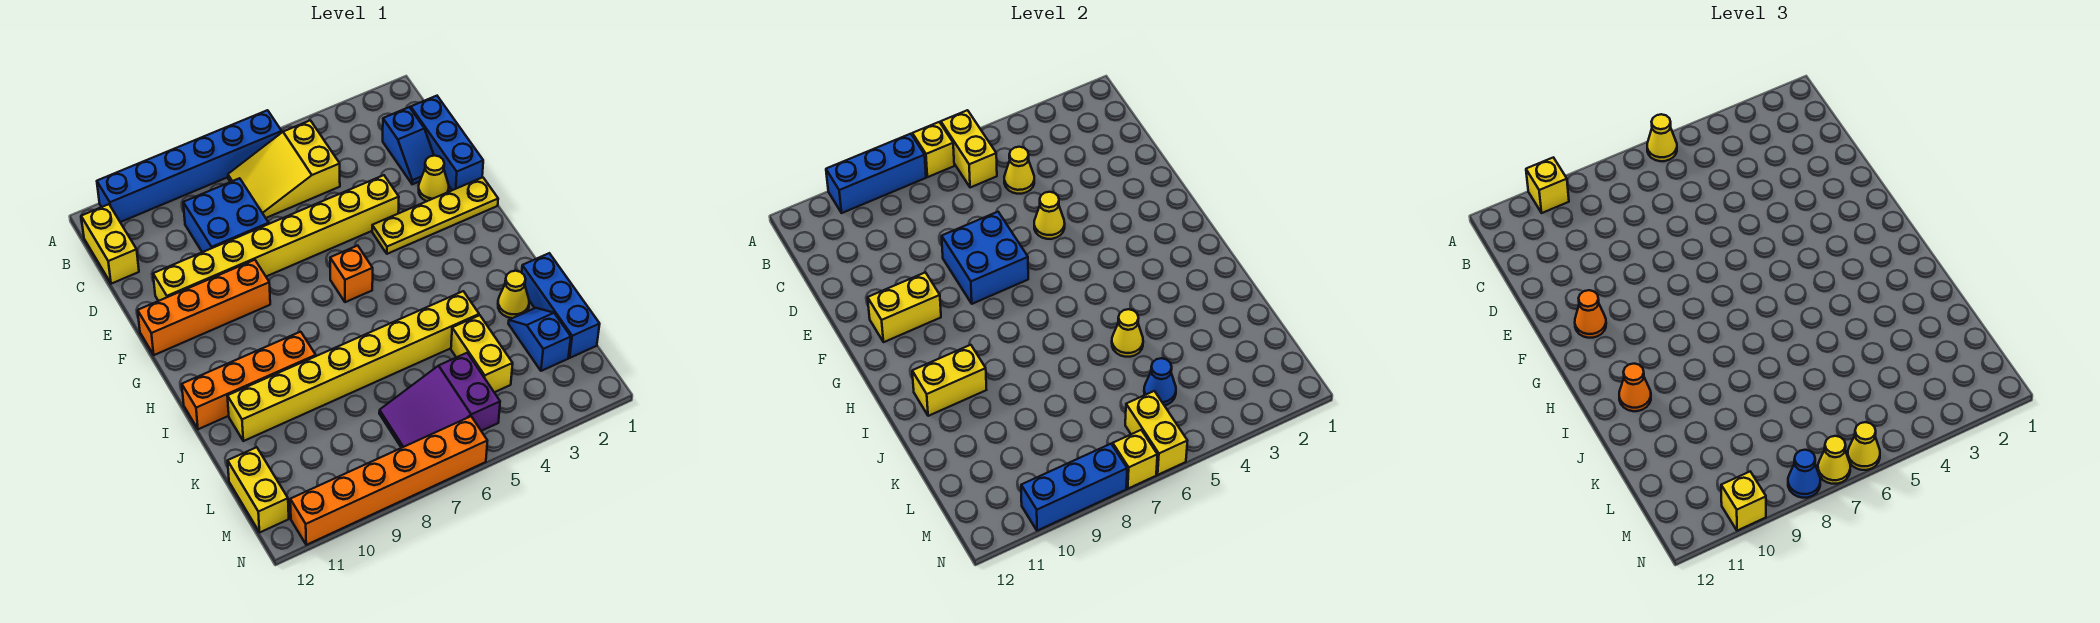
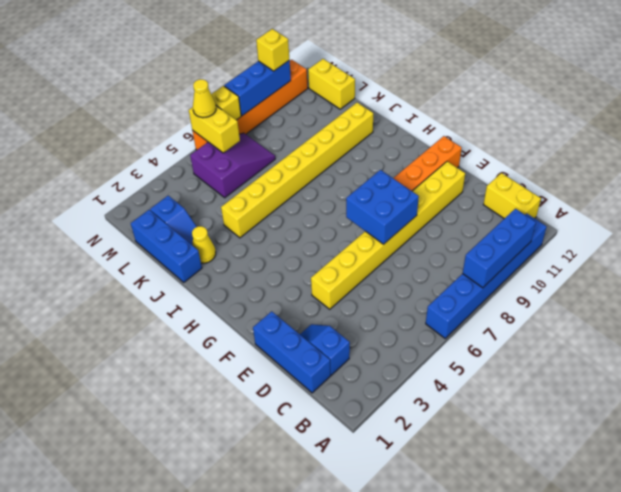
none -> yellow 2x3 slope [228,120,340,218]
none -> blue 2x2 brick [183,178,269,252]
none -> yellow 1x1 cone [419,156,449,201]
none -> yellow 1x4 plate [372,177,498,254]

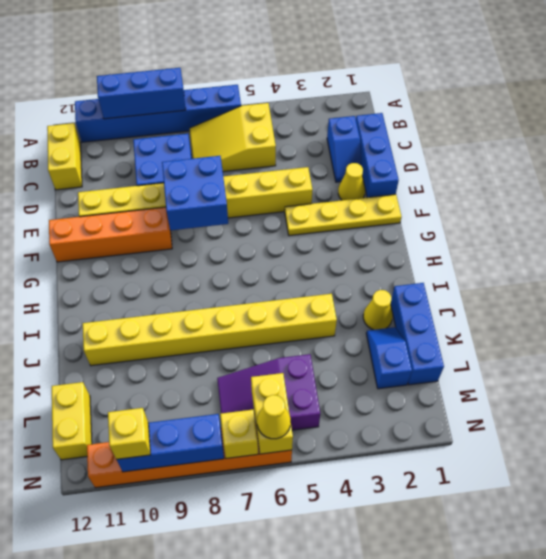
none -> orange 1x1 brick [330,246,373,302]
none -> orange 1x4 brick [182,332,316,429]
none -> yellow 1x2 brick [451,315,513,392]
none -> yellow 1x2 brick [941,110,997,188]

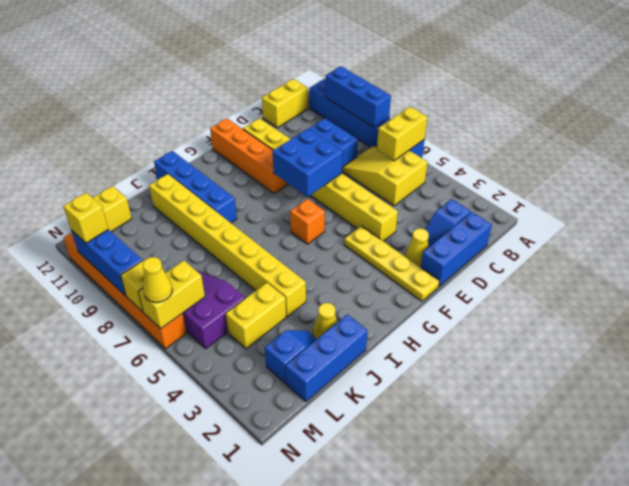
blue 1x4 brick [154,151,237,223] -> orange 1x4 brick [182,332,316,429]
none -> yellow 1x1 brick [912,122,954,177]
none -> yellow 1x1 cone [1004,147,1034,194]
none -> yellow 1x1 cone [1034,192,1065,239]
none -> yellow 1x2 brick [868,272,941,342]

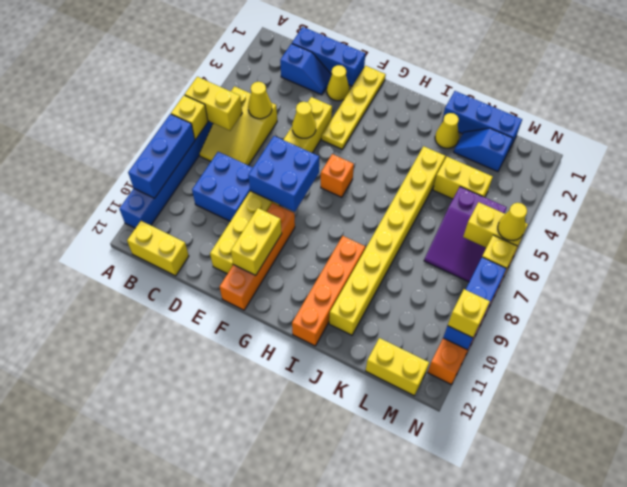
none -> yellow 1x2 brick [912,345,986,416]
none -> yellow 1x1 cone [1112,309,1143,357]
none -> blue 1x1 cone [1144,358,1176,405]
none -> yellow 1x1 cone [1647,114,1677,161]

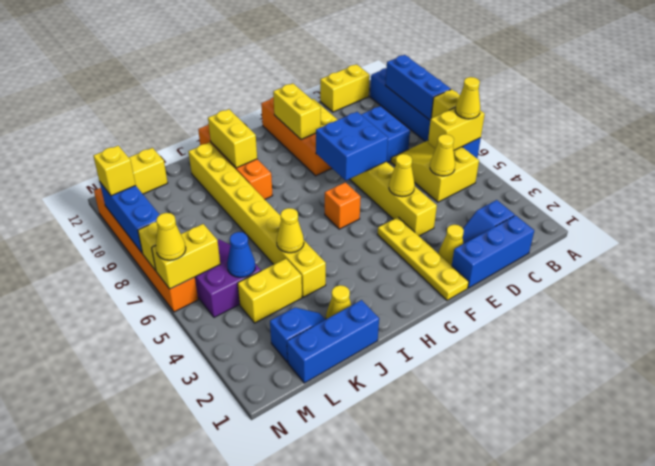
none -> yellow 1x1 brick [1526,157,1569,213]
none -> orange 1x1 cone [1575,290,1606,338]
none -> orange 1x1 cone [1619,364,1651,411]
none -> yellow 1x1 cone [1818,436,1850,484]

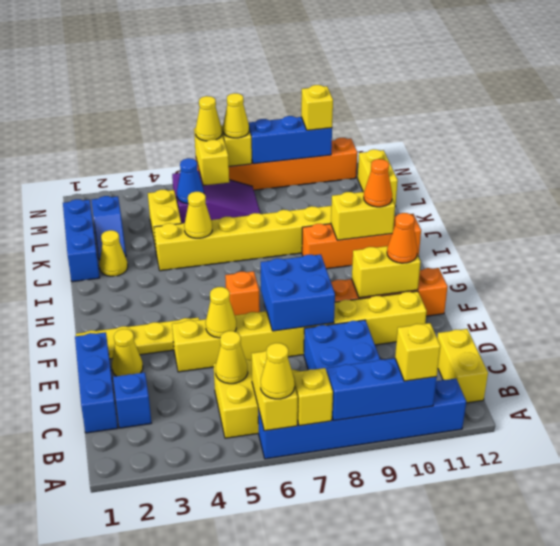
none -> blue 1x1 cone [1788,450,1820,498]

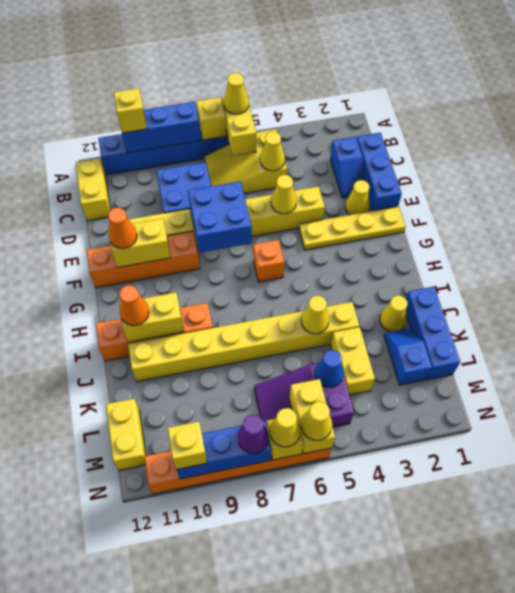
purple 1x1 cone [238,415,269,453] -> blue 1x1 cone [1788,450,1820,498]

